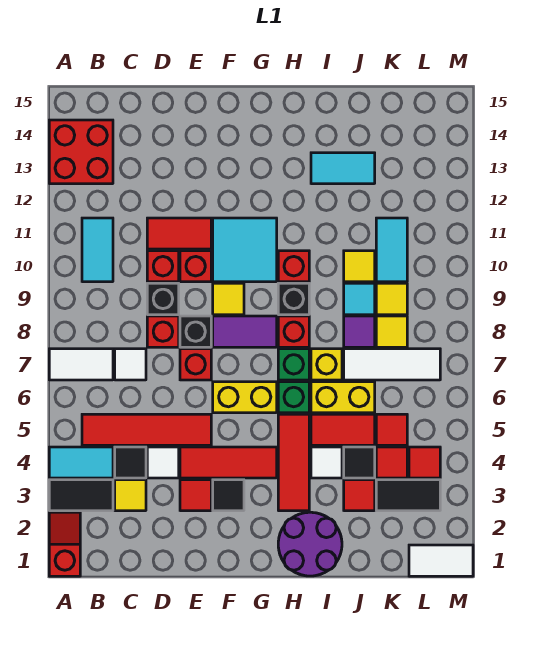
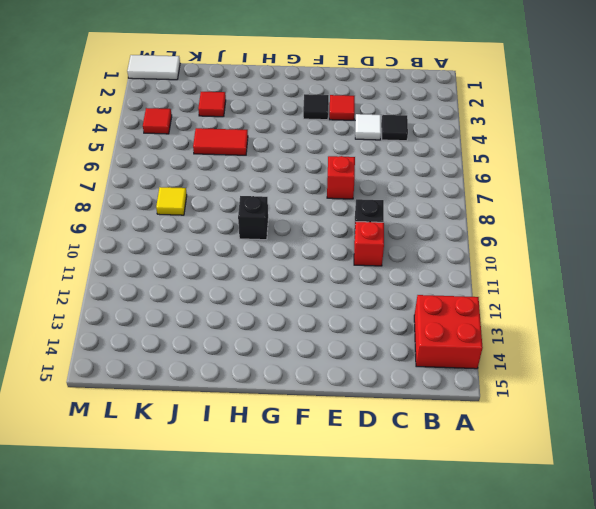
none -> red 1x2 slope [49,512,80,576]
none -> black 1x2 tile [49,480,113,511]
none -> cyan 1x2 tile [49,447,113,478]
none -> white 1x2 tile [49,349,113,380]

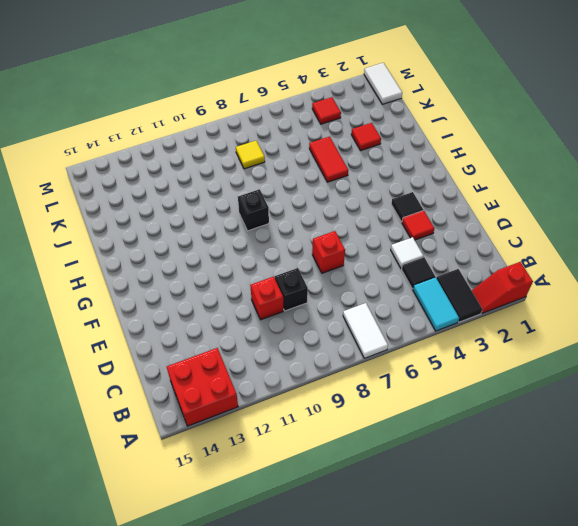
none -> red 1x4 tile [82,414,211,445]
none -> cyan 1x2 tile [82,218,113,282]
none -> yellow 1x1 tile [115,480,146,511]
none -> white 1x1 tile [115,349,146,380]

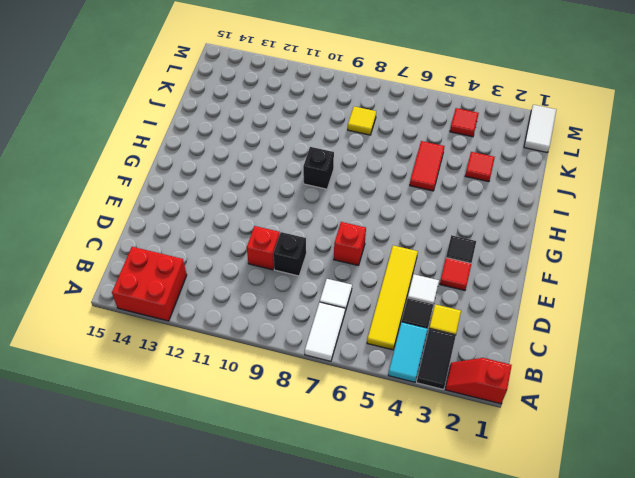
yellow 1x4 tile [367,246,418,350] -> red 1x4 tile [82,414,211,445]
none -> cyan 1x2 tile [82,218,113,282]
none -> red 1x1 brick [147,316,179,347]
none -> red 1x2 tile [147,218,211,249]
none -> red 1x3 tile [180,447,277,478]

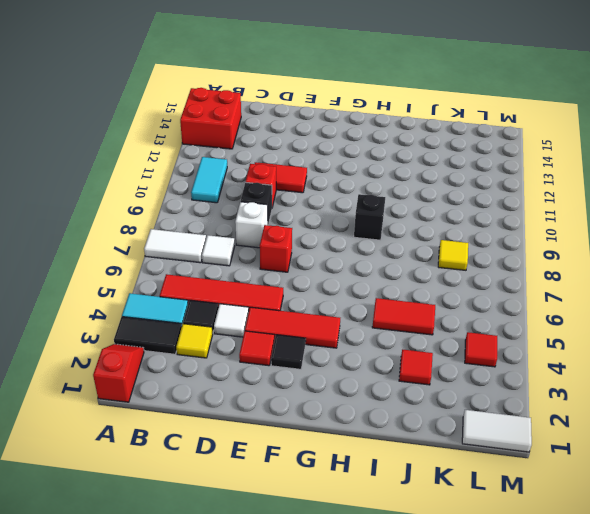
white 1x1 brick [235,202,268,248] -> red 1x1 brick [147,316,179,347]
none -> black 1x1 brick [180,316,211,347]
none -> red 1x1 brick [180,251,211,282]
none -> yellow 1x2 brick [213,382,277,413]
none -> purple 1x2 tile [213,316,277,347]

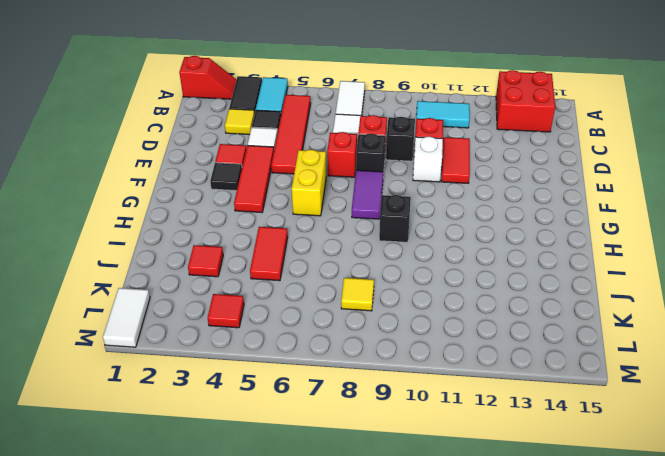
white 1x1 brick [413,136,443,182] -> red 1x1 brick [180,251,211,282]
none -> yellow 1x1 tile [213,283,244,315]
none -> cyan 2x2 tile [213,218,277,282]
none -> purple 2x2 round brick [278,512,342,576]
none -> red 1x3 tile [278,414,309,511]

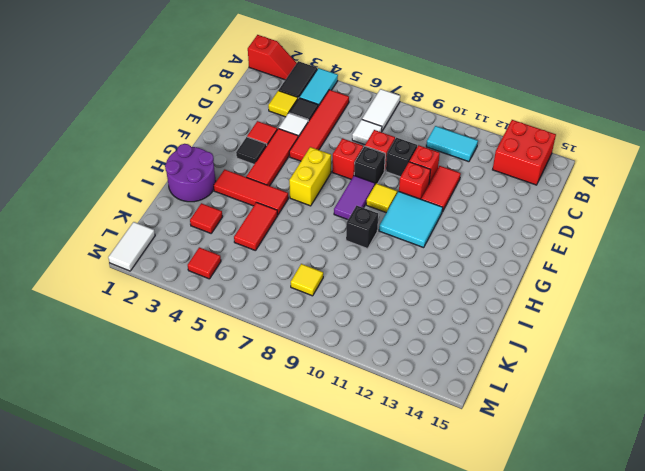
none -> green 1x1 brick [278,382,309,413]
none -> green 1x1 brick [278,349,309,380]
none -> red 1x1 brick [278,316,309,347]
none -> red 1x1 brick [278,251,309,282]

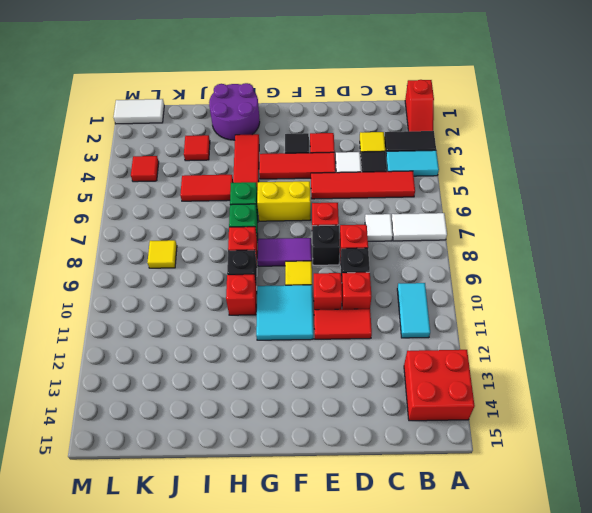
none -> white 1x1 tile [311,447,342,478]
none -> yellow 1x2 brick [311,382,375,413]
none -> yellow 1x1 brick [311,349,342,380]
none -> cyan 1x2 tile [311,153,375,184]

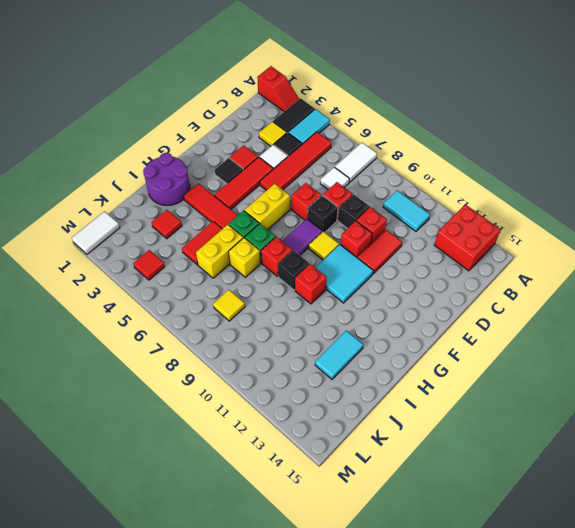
none -> white 1x1 tile [311,447,342,478]
none -> black 1x1 tile [344,447,375,478]
none -> white 1x3 tile [344,349,440,380]
none -> purple 1x1 tile [344,316,375,347]

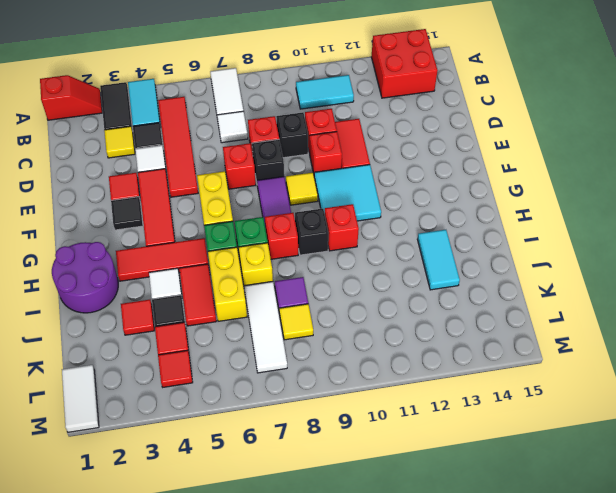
none -> cyan 1x1 tile [344,283,375,315]
none -> yellow 1x1 tile [344,251,375,282]
none -> black 1x2 tile [376,480,440,511]
none -> red 1x1 tile [376,414,407,445]

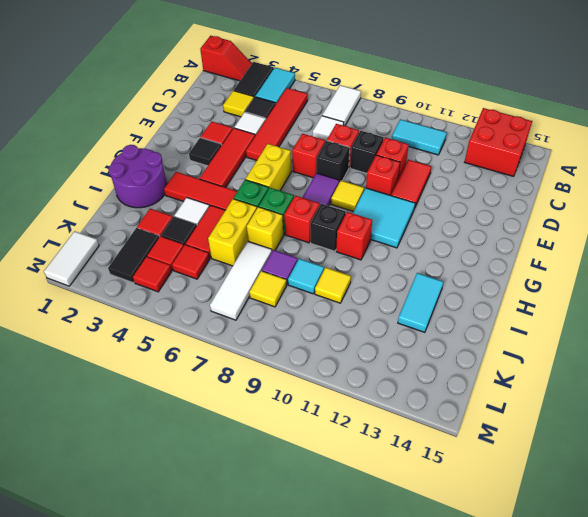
none -> yellow 1x1 tile [376,283,407,315]
none -> cyan 1x2 tile [376,218,407,282]

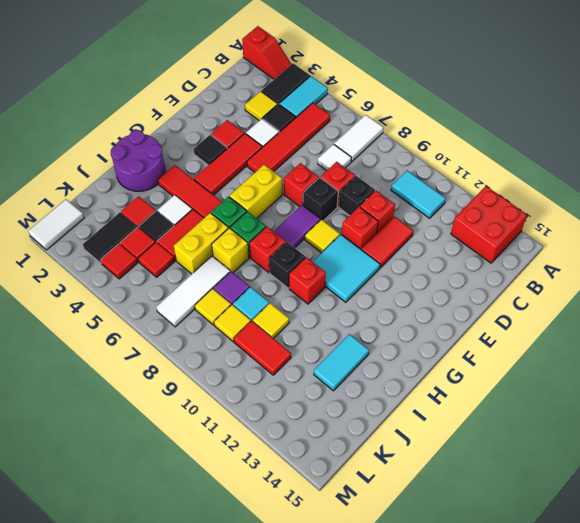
red 1x2 tile [234,321,291,375] -> cyan 1x2 tile [376,218,407,282]

